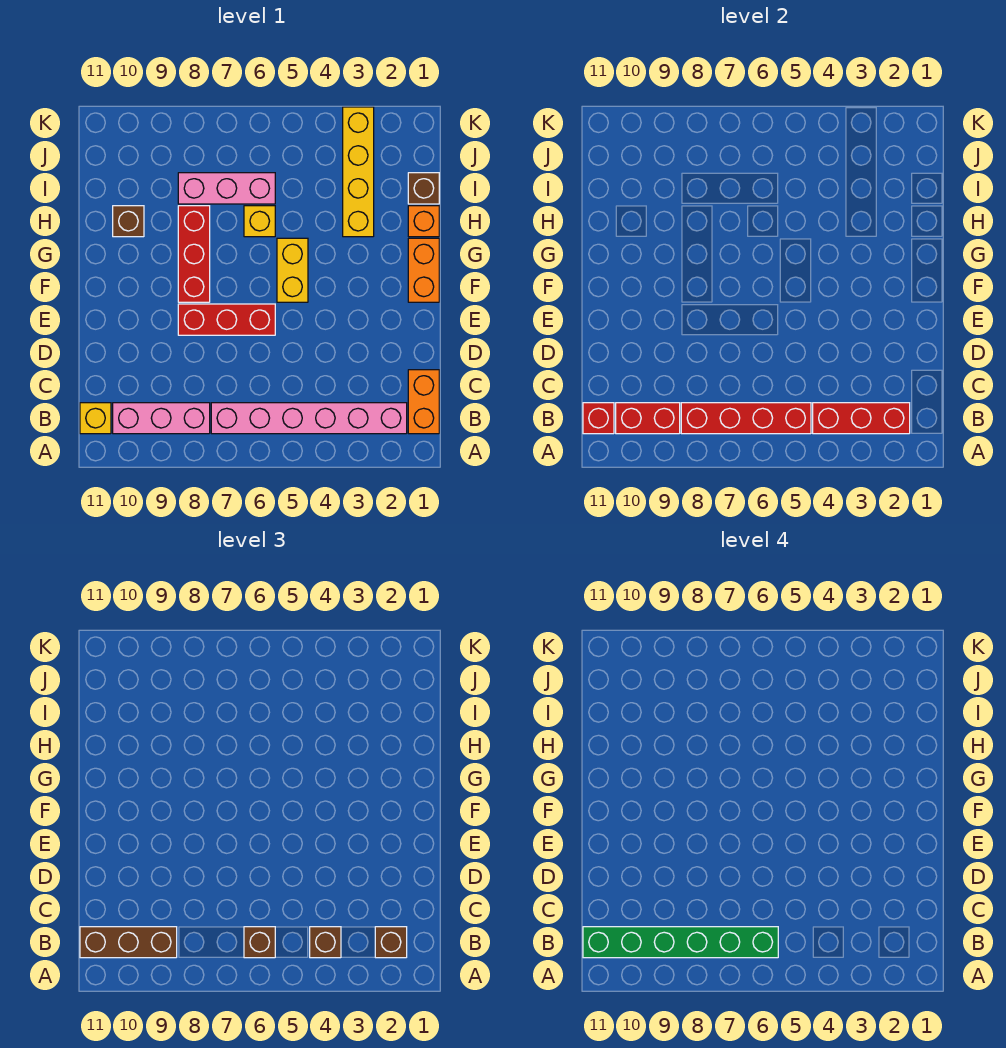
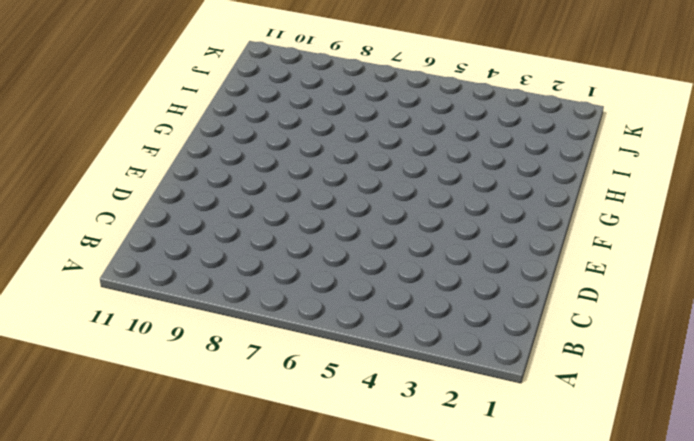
none -> orange 1x2 brick [408,370,439,434]
none -> pink 1x6 brick [211,403,407,434]
none -> pink 1x3 brick [113,403,210,434]

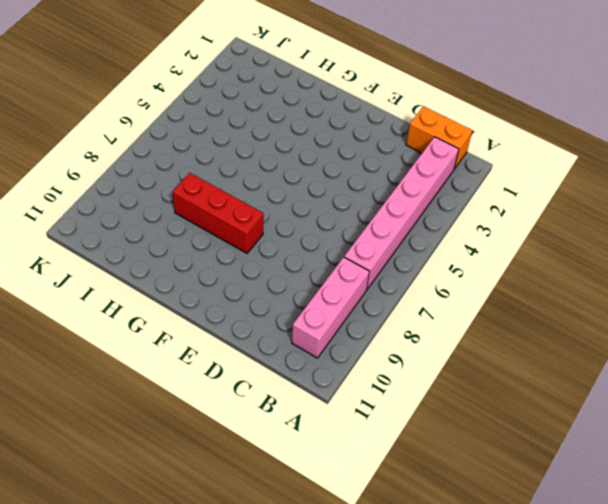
none -> yellow 1x1 brick [80,403,111,434]
none -> red 1x3 brick [178,304,275,335]
none -> orange 1x2 brick [408,238,439,302]

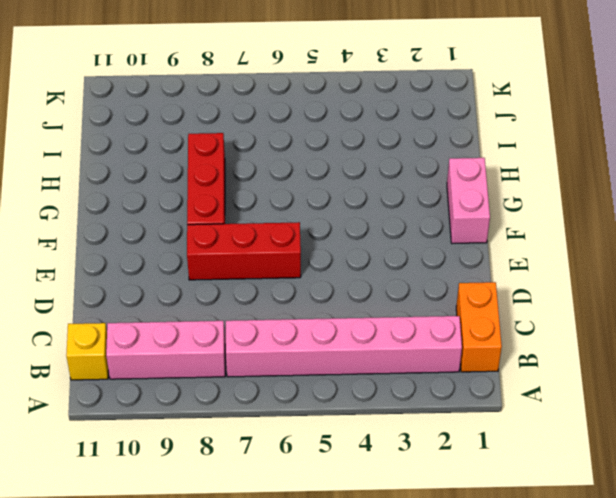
pink 1x2 brick [447,158,490,244] -> orange 1x2 brick [408,238,439,302]
none -> yellow 1x2 brick [277,238,308,302]
none -> orange 1x1 brick [408,206,439,237]
none -> yellow 1x4 brick [343,107,374,237]

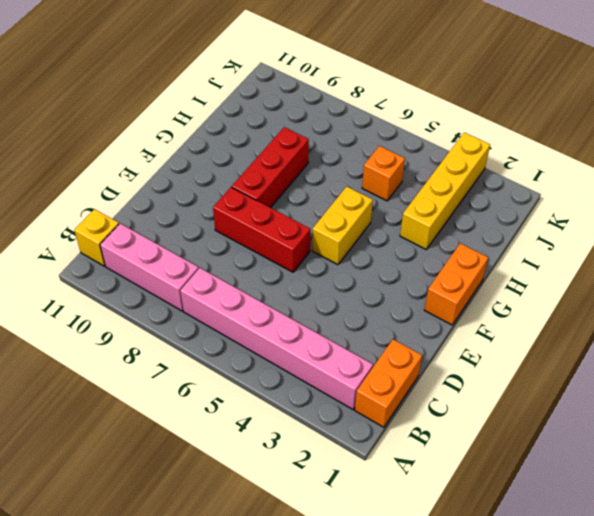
orange 1x1 brick [362,146,405,201] -> orange 1x1 brick moved to [408,206,439,237]
none -> yellow 1x1 brick [244,206,275,237]
none -> brown 1x1 brick [113,206,144,237]
none -> brown 1x1 brick [408,173,439,204]

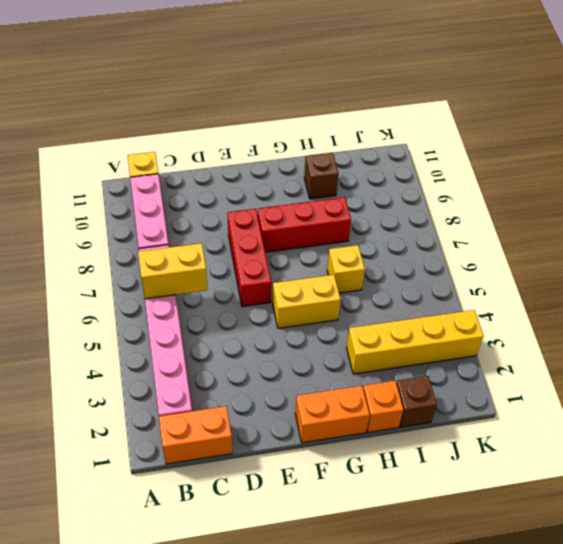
yellow 1x2 brick [138,243,208,299] -> red 1x4 brick [681,403,811,434]
none -> pink 1x3 brick [178,173,275,204]
none -> red 1x3 brick [813,403,910,434]
none -> red 1x2 brick [616,403,680,434]

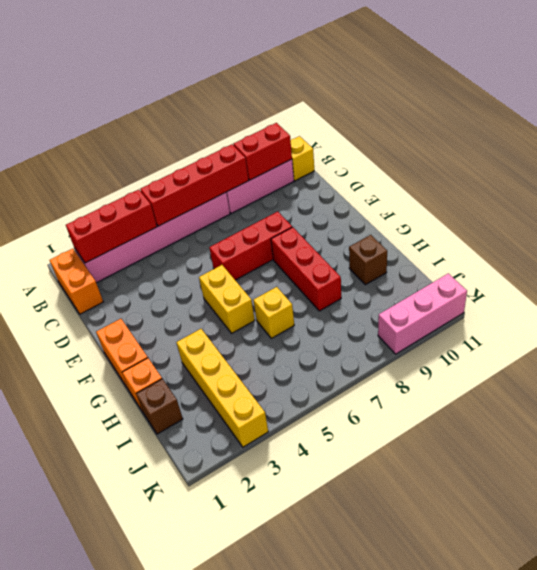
pink 1x3 brick [378,273,467,354] -> pink 1x3 brick moved to [178,173,275,204]
none -> red 1x1 brick [583,403,614,434]
none -> brown 1x1 brick [375,927,407,958]
none -> brown 1x1 brick [310,927,341,958]

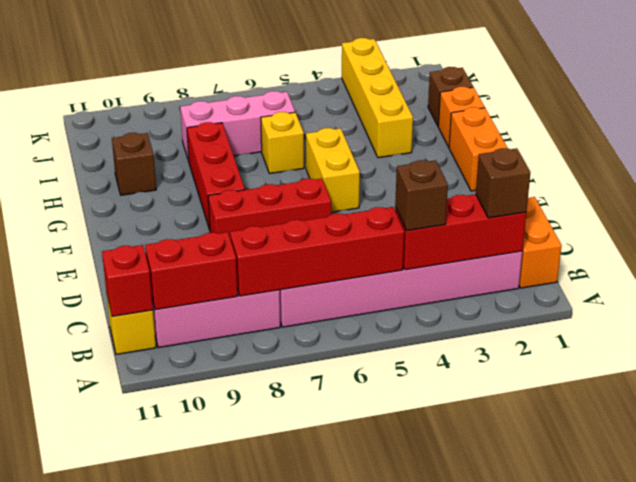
none -> brown 1x1 brick [244,927,275,958]
none -> brown 1x3 brick [80,927,177,958]
none -> green 1x6 brick [583,927,778,958]

